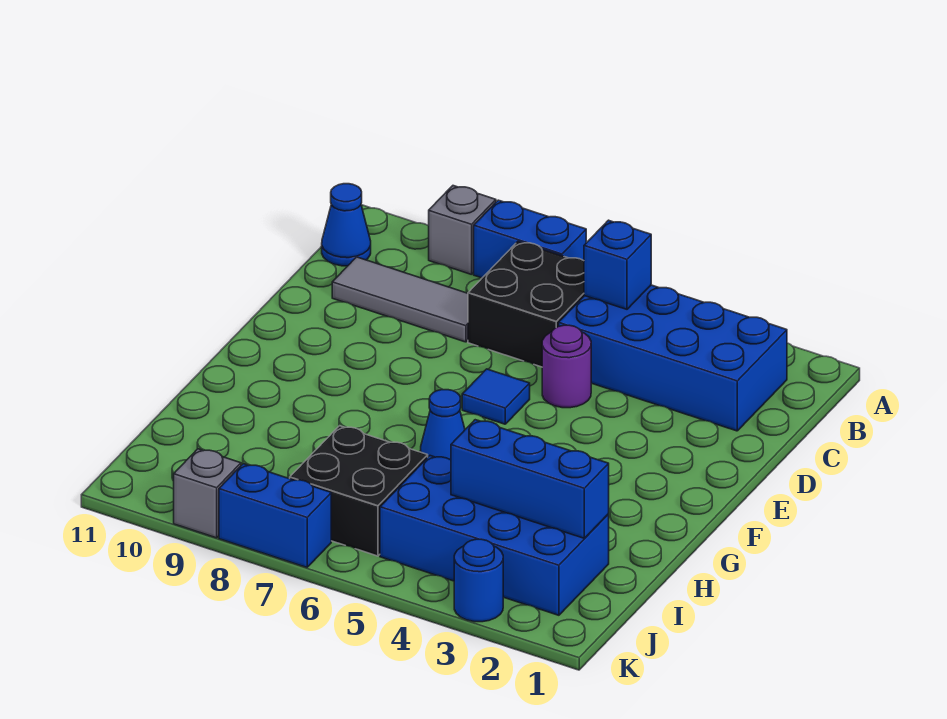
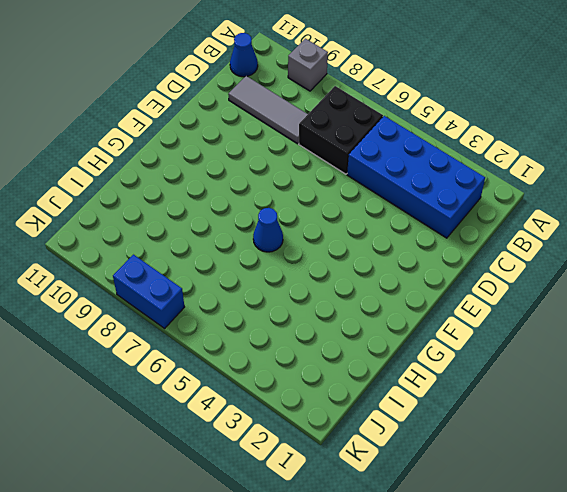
none -> blue 1x2 brick [474,200,586,278]
none -> purple 1x1 round brick [542,325,591,408]
none -> blue 1x1 tile [462,369,530,424]

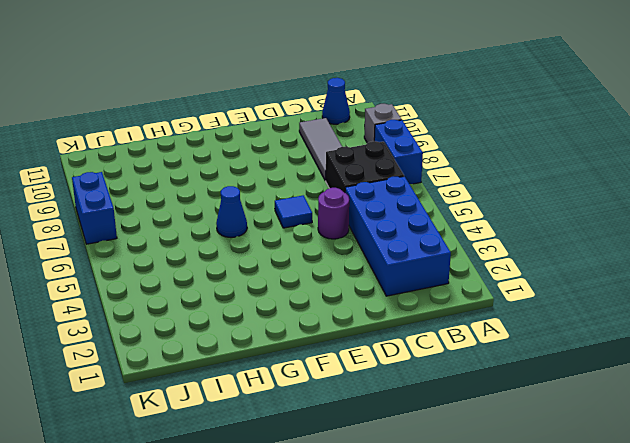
none -> blue 2x4 brick [380,456,609,615]
none -> black 2x2 brick [290,426,428,556]
none -> blue 1x1 round brick [454,539,503,622]

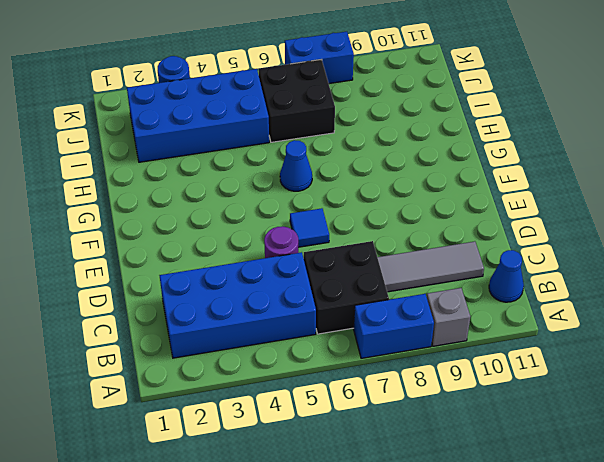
none -> grey 1x1 brick [174,449,241,538]
none -> blue 1x1 brick [584,220,651,309]
none -> blue 1x3 brick [451,420,609,538]

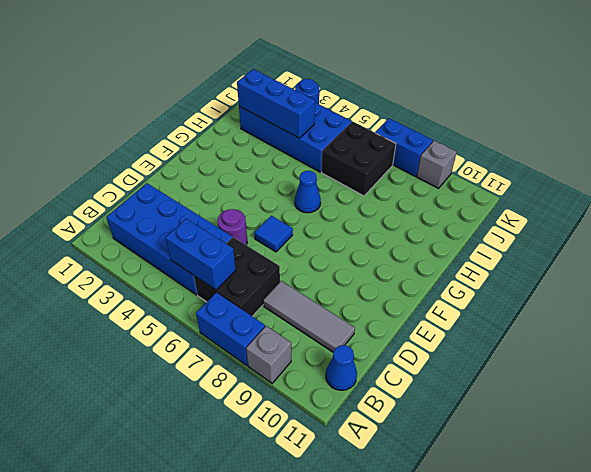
blue 1x2 brick [166,219,236,290] -> blue 1x1 brick [584,220,651,309]

